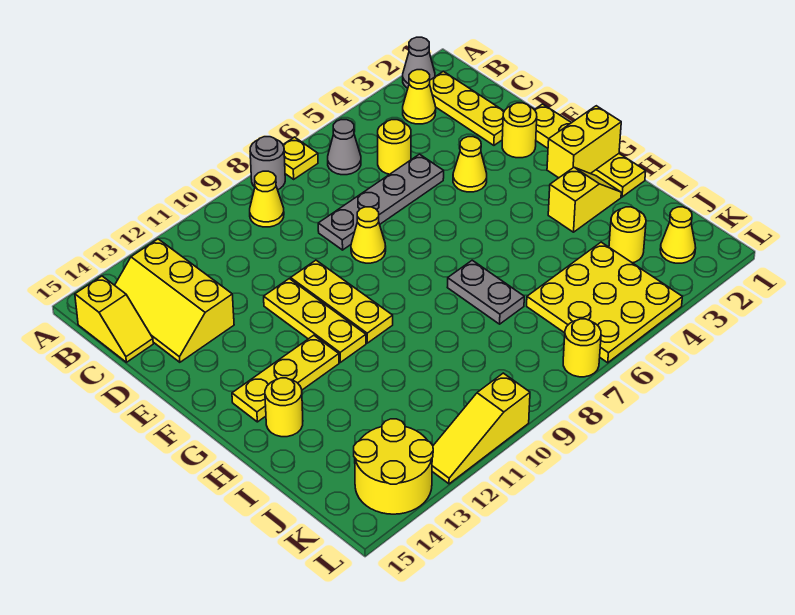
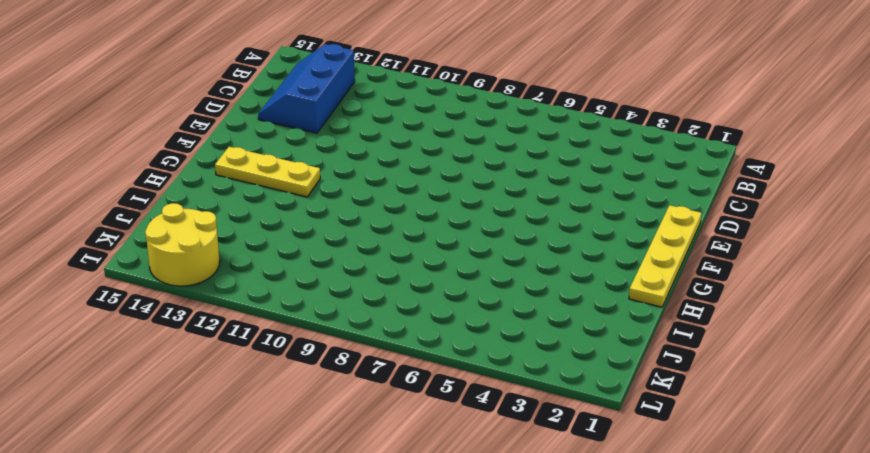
blue 2x3 slope [258,44,355,133] -> yellow 2x3 slope [115,239,234,362]
none -> grey 1x1 cone [403,37,435,88]
none -> yellow 1x1 plate [283,137,318,179]
none -> grey 1x1 round brick [250,137,285,190]

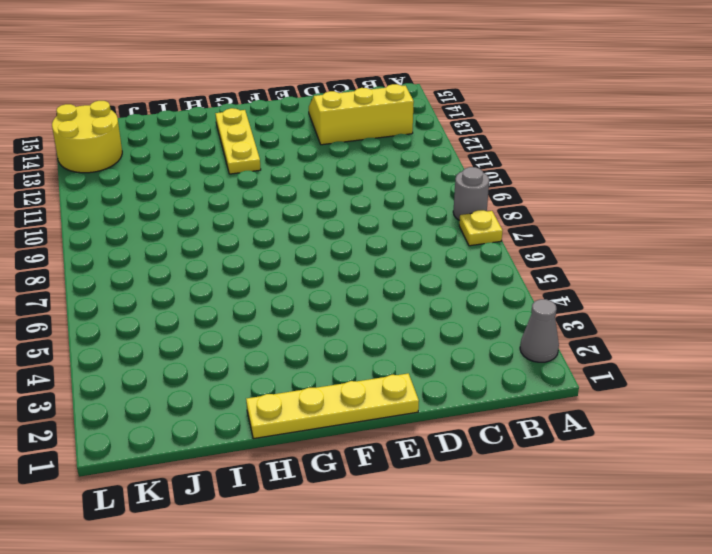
none -> yellow 1x3 plate [430,71,504,145]
none -> yellow 1x1 cone [403,70,436,124]
none -> grey 1x1 cone [328,120,361,175]

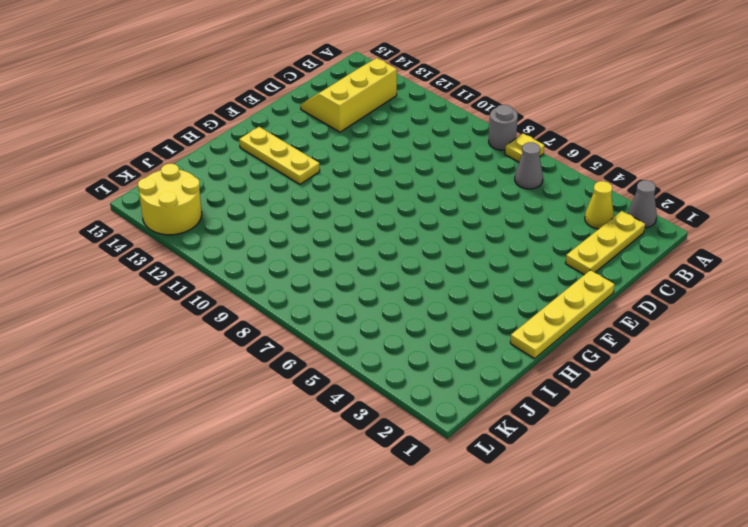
none -> yellow 1x1 cone [250,171,284,227]
none -> yellow 1x2 slope [75,276,153,362]
none -> yellow 1x1 round brick [378,120,411,174]

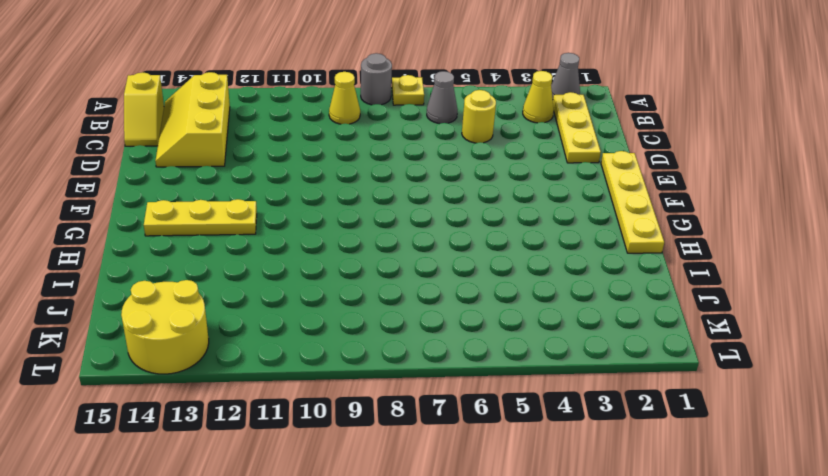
none -> grey 1x4 plate [318,154,444,250]
none -> yellow 1x1 round brick [502,103,537,158]
none -> yellow 1x1 cone [453,137,487,192]

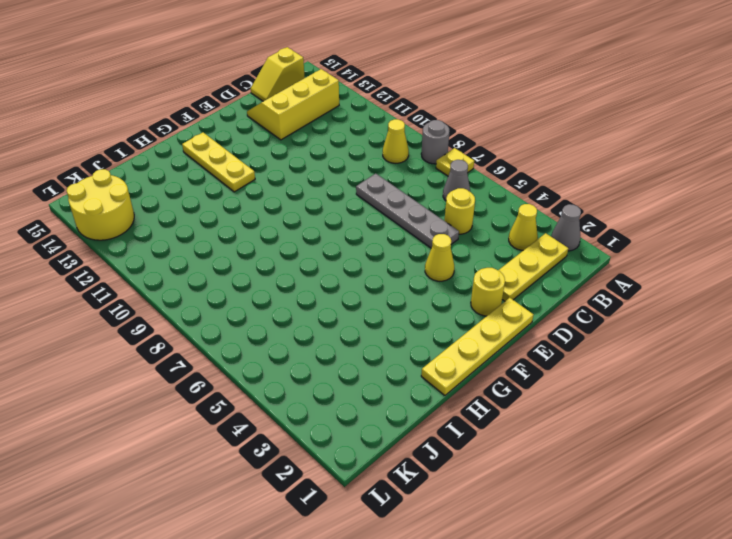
none -> yellow 1x1 cone [351,207,386,263]
none -> yellow 1x3 plate [291,260,393,343]
none -> yellow 1x3 plate [264,279,366,362]

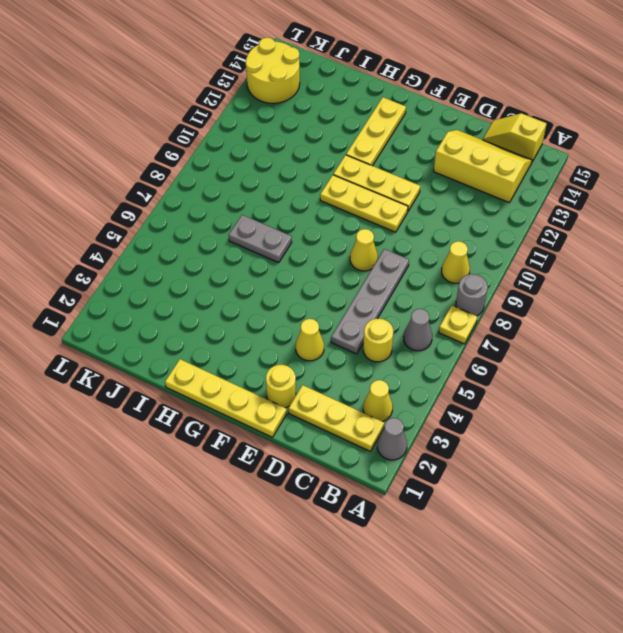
none -> yellow 1x2 slope [548,167,621,232]
none -> yellow 1x1 round brick [265,378,303,437]
none -> yellow 1x1 round brick [609,207,646,263]

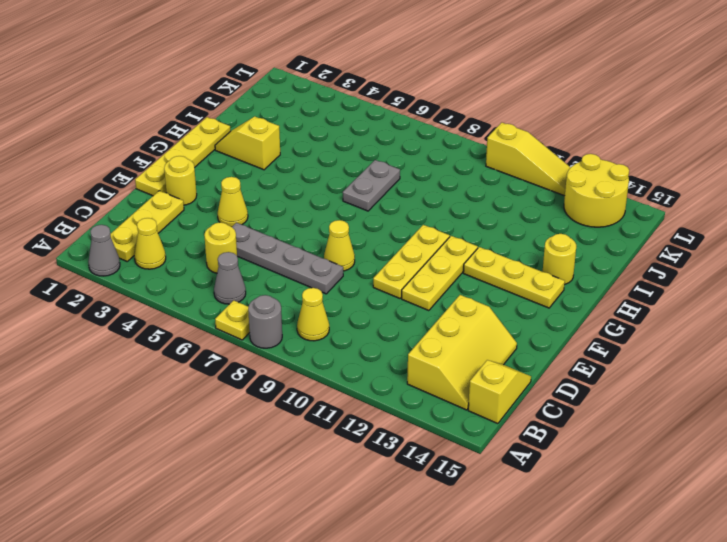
none -> yellow 1x1 round brick [609,207,646,263]
none -> yellow 3x3 plate [527,242,682,363]
none -> yellow 1x1 cone [660,207,696,263]

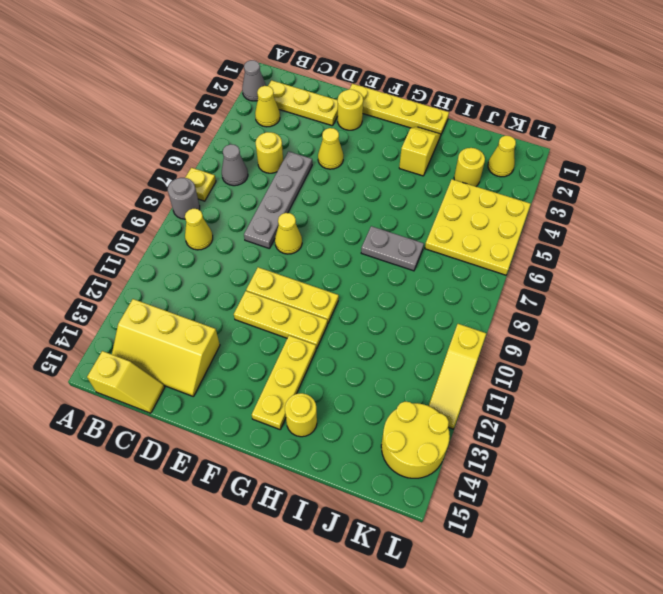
none -> yellow 1x1 round brick [563,319,601,377]
none -> yellow 1x2 brick [547,106,621,178]

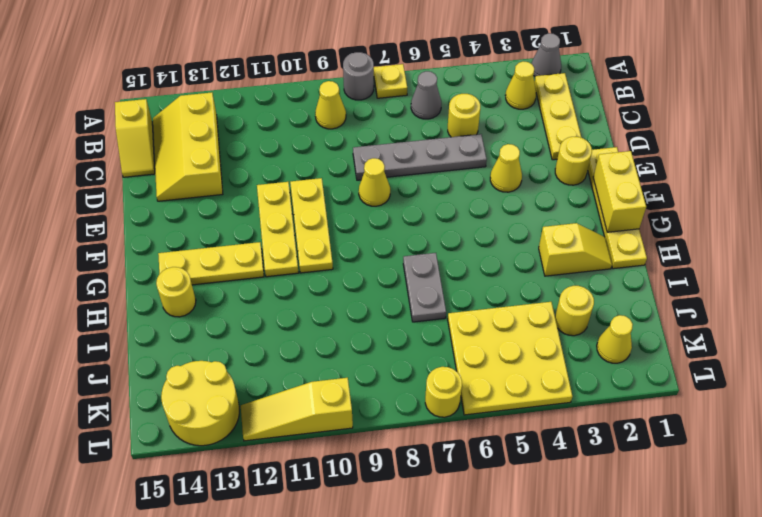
yellow 1x2 brick [593,151,646,232] -> yellow 1x2 brick turned to [547,106,621,178]

